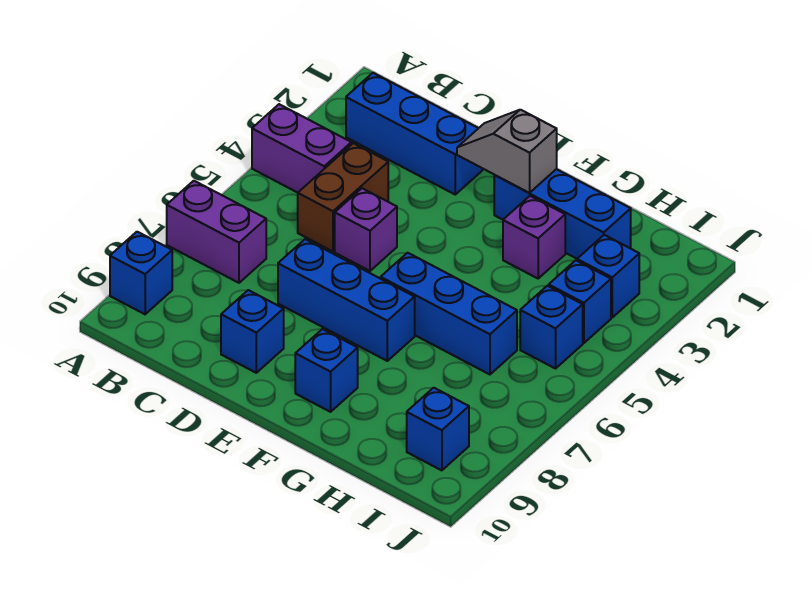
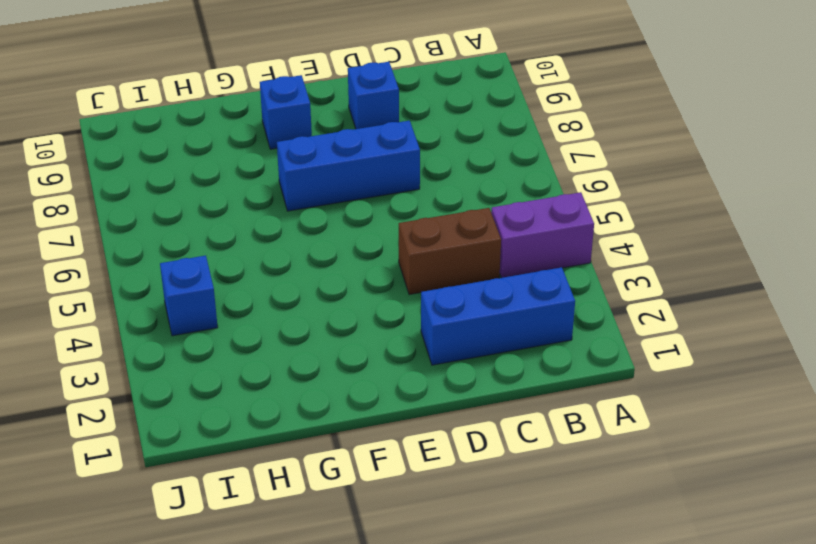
brown 1x2 brick [399,208,501,295] -> brown 1x2 brick turned to [298,143,388,251]
none -> purple 1x2 brick [167,181,266,283]
none -> blue 1x1 brick [110,232,172,314]
none -> purple 1x1 brick [335,188,397,271]

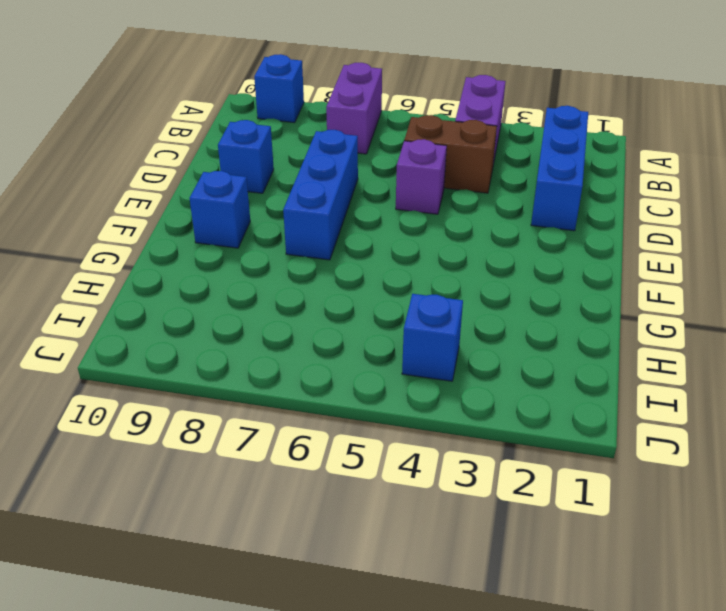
none -> blue 1x3 brick [494,169,631,259]
none -> blue 1x3 brick [381,253,517,374]
none -> purple 1x1 brick [503,196,565,278]

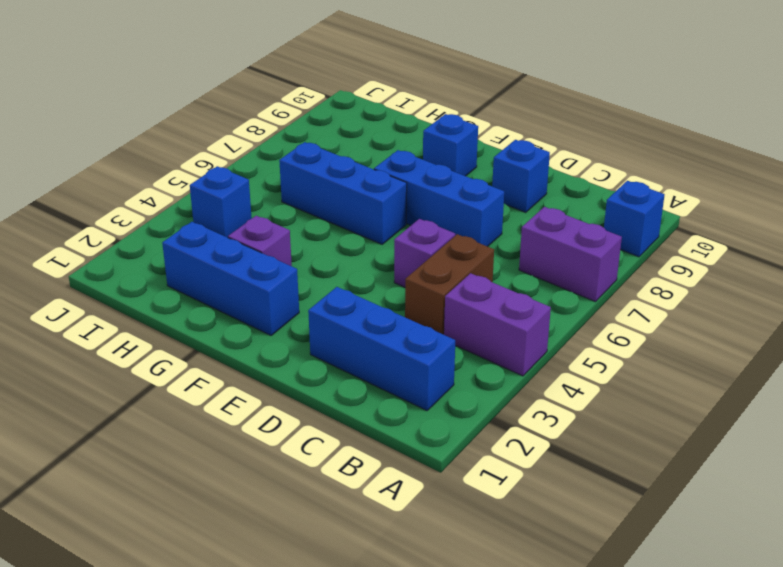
none -> blue 1x1 brick [577,235,639,317]
none -> blue 1x1 brick [520,286,583,369]
none -> blue 1x1 brick [407,388,469,470]

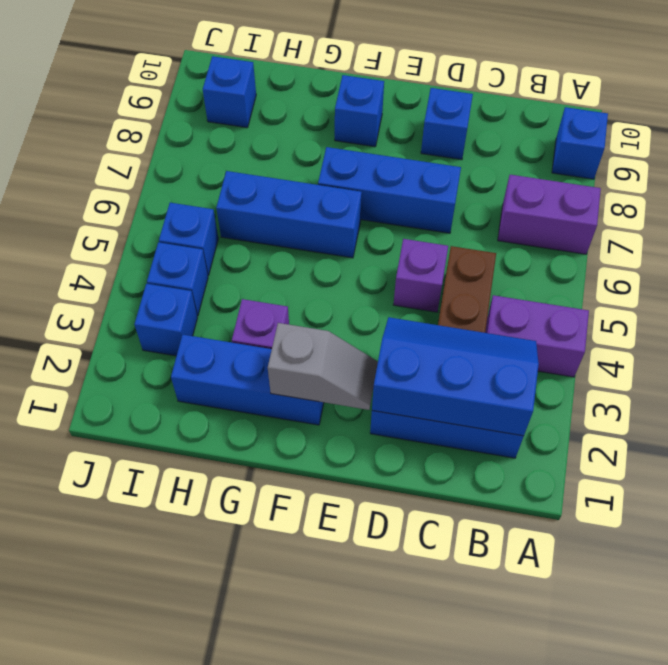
blue 2x3 slope [372,317,539,436] -> none

